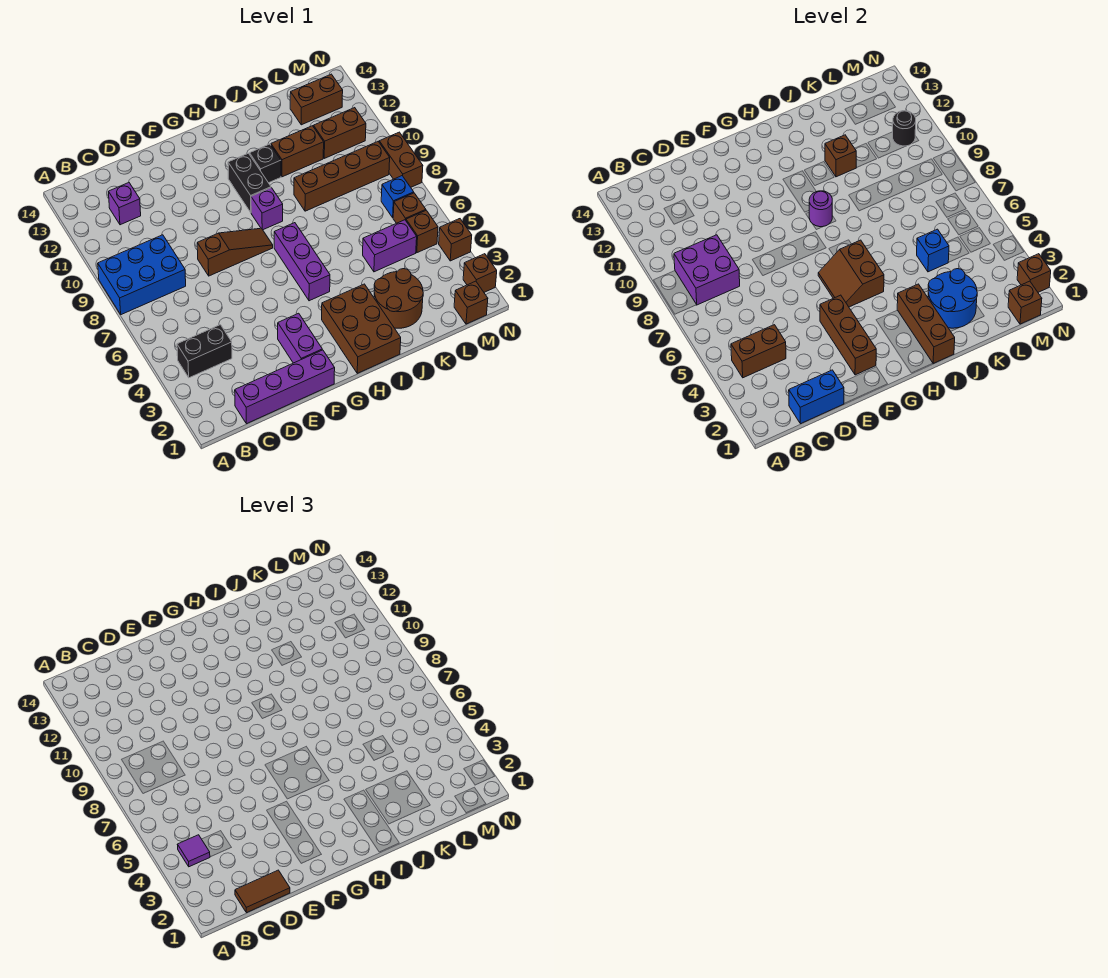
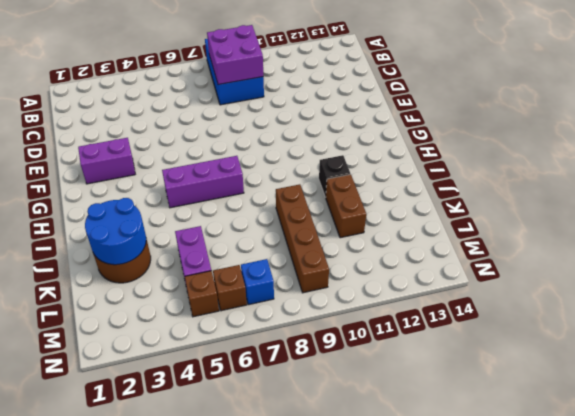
none -> black 1x2 brick [177,325,232,378]
none -> purple 1x4 brick [235,350,335,424]
none -> purple 1x1 brick [109,182,141,225]
none -> brown 1x3 slope [197,228,273,276]

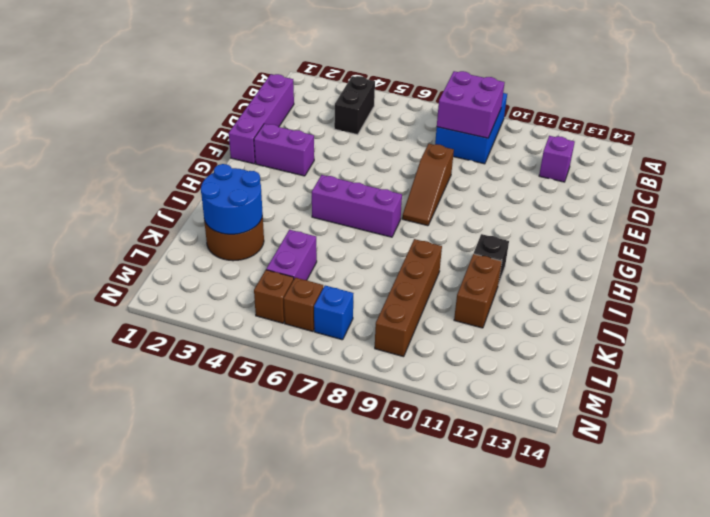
none -> brown 2x3 brick [322,284,401,373]
none -> purple 1x1 brick [251,188,283,230]
none -> black 1x2 brick [228,153,271,212]
none -> brown 1x2 brick [314,108,366,158]

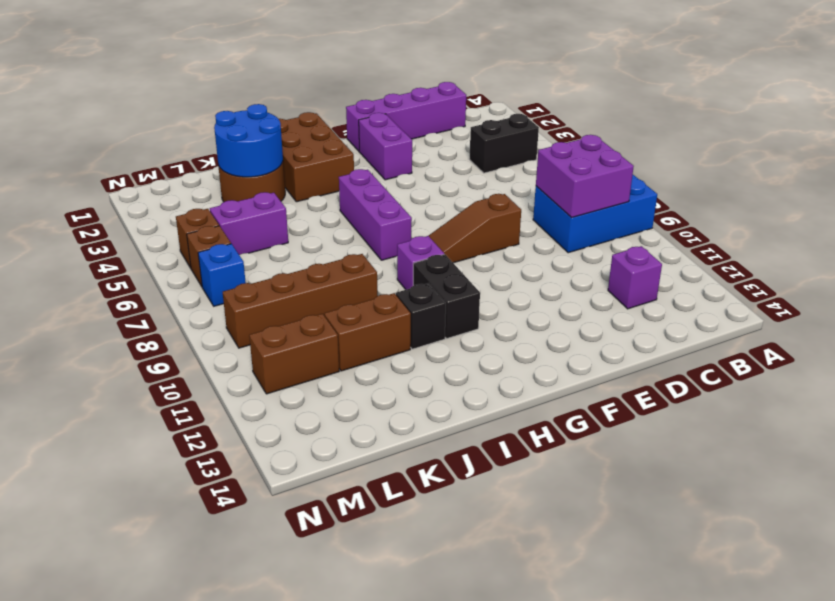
none -> brown 1x2 brick [290,74,343,125]
none -> brown 1x1 brick [454,281,488,324]
none -> brown 1x1 brick [463,254,497,292]
none -> brown 1x1 brick [439,219,472,261]

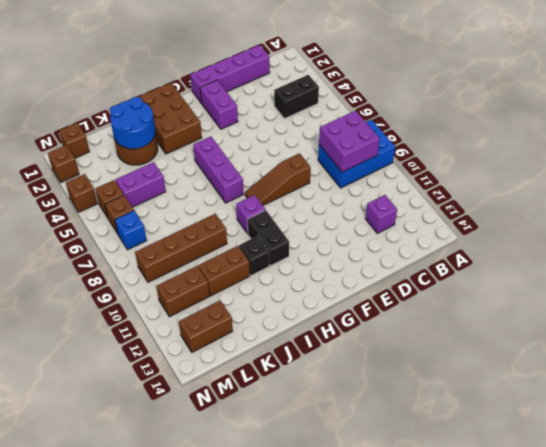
none -> brown 1x2 brick [379,132,423,187]
none -> brown 1x2 brick [731,325,786,378]
none -> blue 1x2 brick [789,370,844,424]
none -> brown 1x3 brick [820,295,876,375]

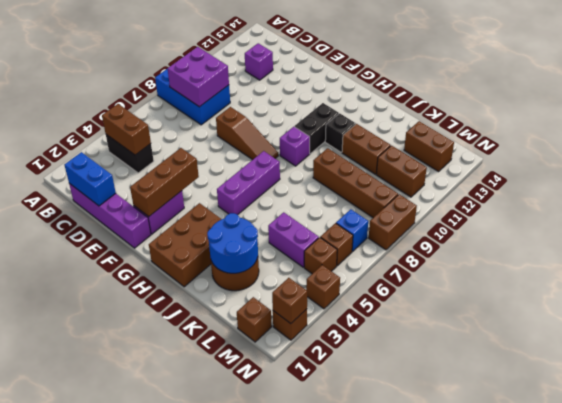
none -> brown 2x2 slope [818,240,884,307]
none -> purple 1x1 round brick [809,191,832,227]
none -> brown 1x3 brick [897,284,955,363]
none -> brown 1x1 brick [825,135,856,177]

